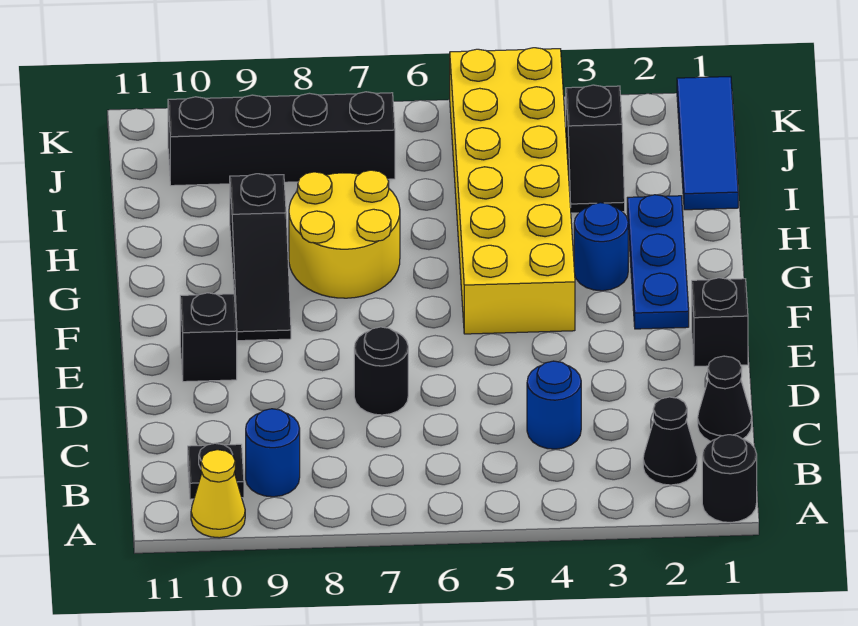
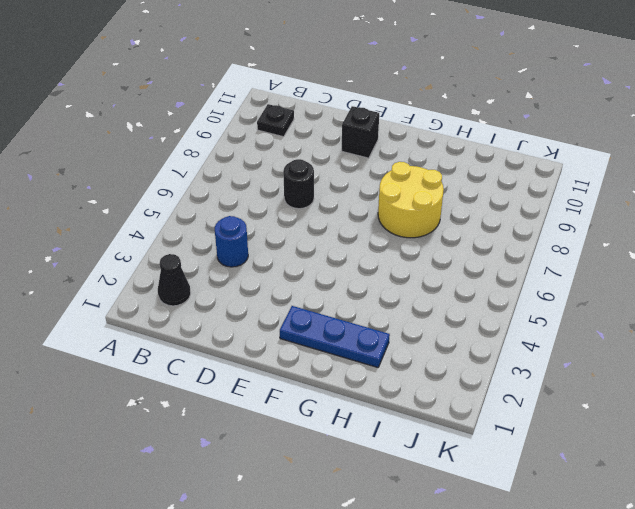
none -> black 1x1 round brick [702,435,757,523]
none -> yellow 1x1 cone [191,450,245,538]
none -> blue 1x1 round brick [246,409,300,497]

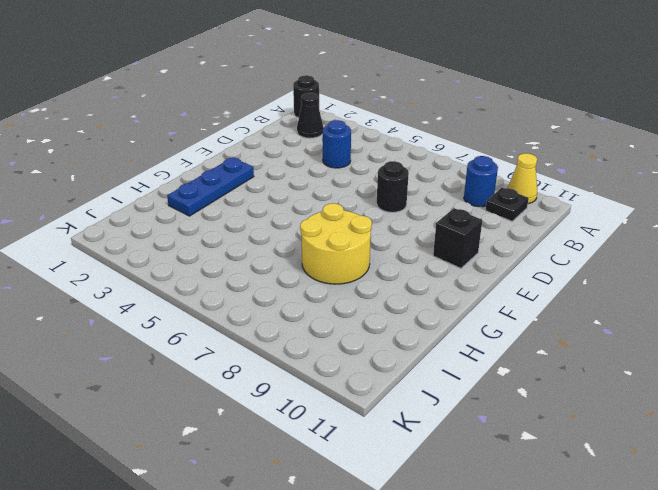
none -> black 1x1 cone [698,356,752,441]
none -> black 1x1 brick [692,278,748,367]
none -> yellow 2x6 brick [450,48,575,334]

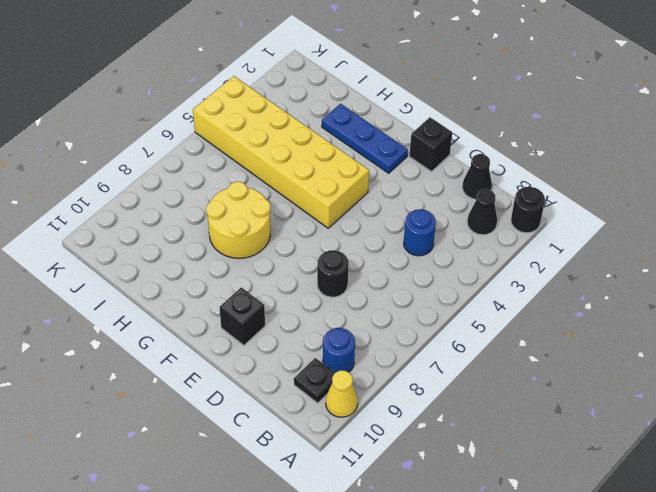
none -> black 1x3 slope [230,174,291,341]
none -> blue 1x1 round brick [574,203,628,291]
none -> blue 1x3 tile [677,76,738,210]

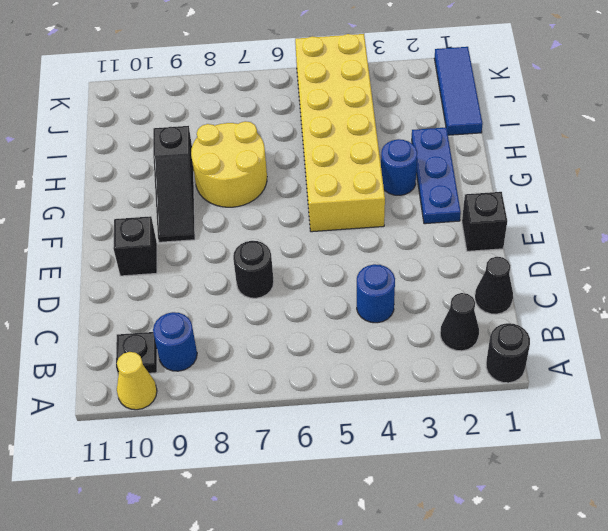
none -> black 1x2 slope [566,85,625,213]
none -> black 1x4 brick [168,92,395,186]

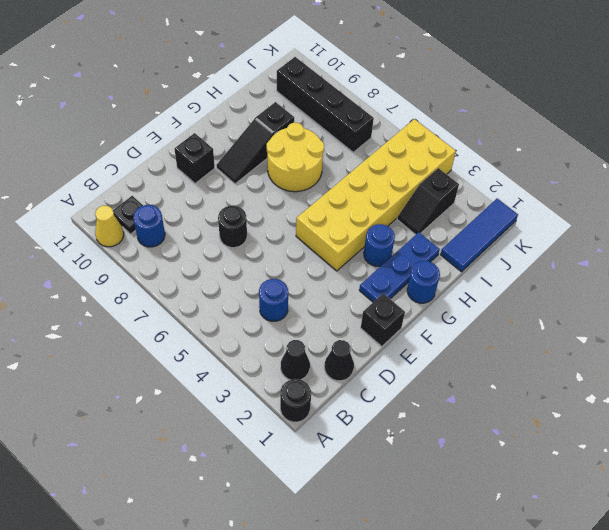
blue 1x1 round brick [407,261,440,303] -> none

